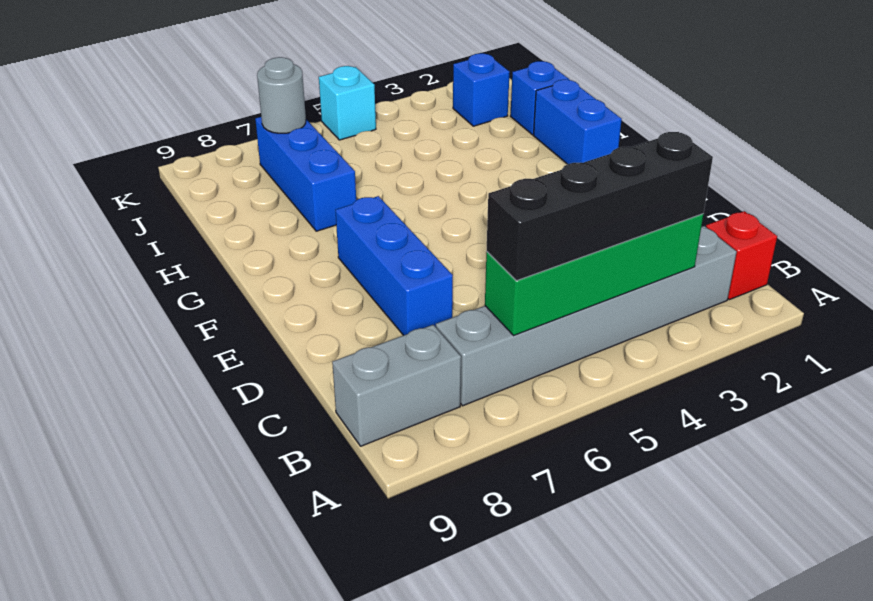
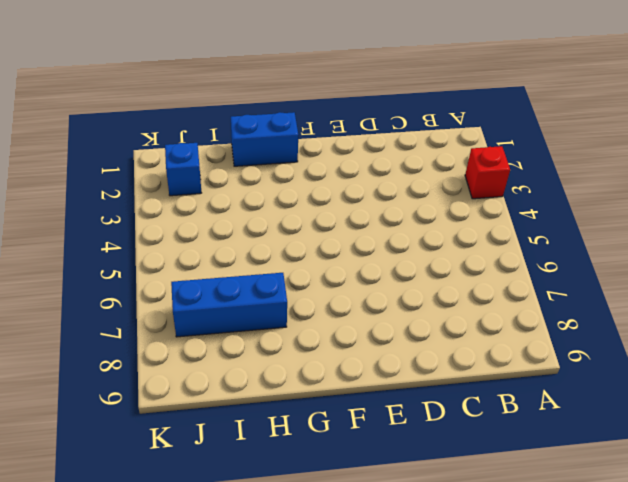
red 1x1 brick [465,146,510,199] -> red 1x1 brick moved to [706,211,777,300]
none -> grey 1x6 brick [436,226,737,406]
none -> grey 1x2 brick [332,325,461,446]
none -> blue 1x3 brick [335,196,453,335]

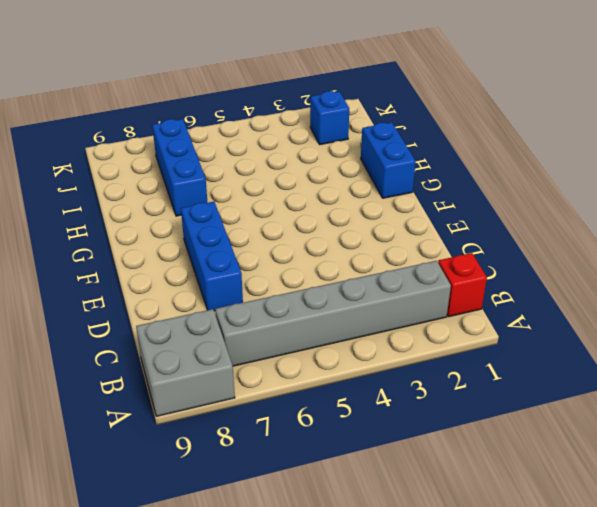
grey 2x2 brick [136,309,235,416] -> grey 1x2 brick [332,325,461,446]
none -> blue 1x1 brick [510,61,569,135]
none -> cyan 1x1 brick [319,66,376,140]
none -> green 1x4 brick [485,214,703,335]

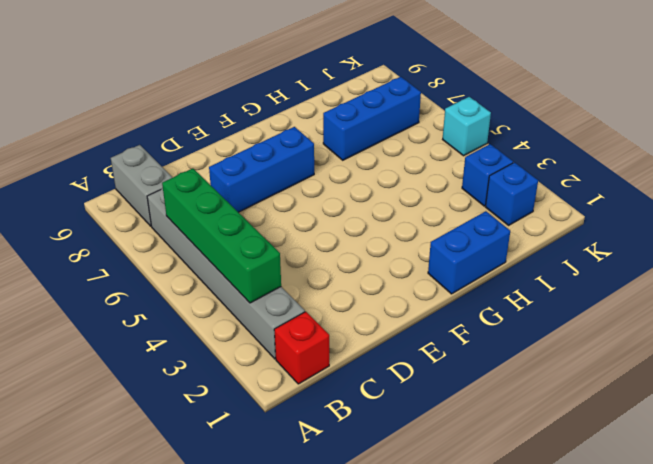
blue 1x1 brick [462,144,513,206] -> blue 1x1 brick moved to [510,61,569,135]
none -> grey 1x1 round brick [257,57,306,133]
none -> black 1x4 brick [487,132,713,281]

